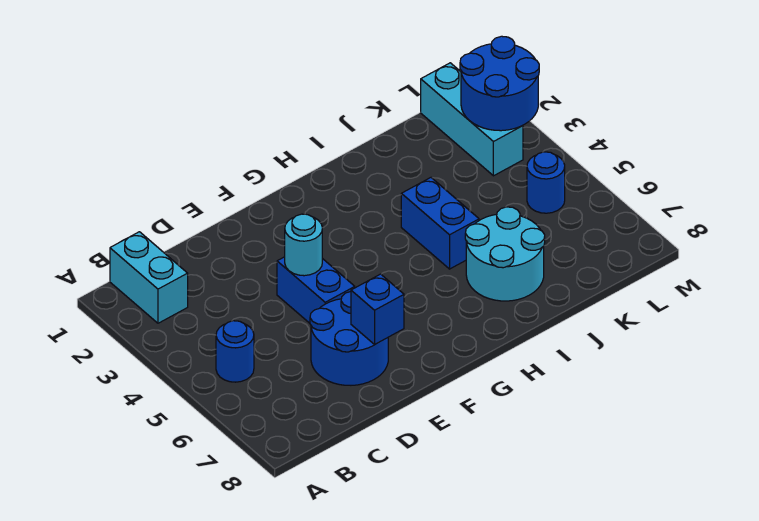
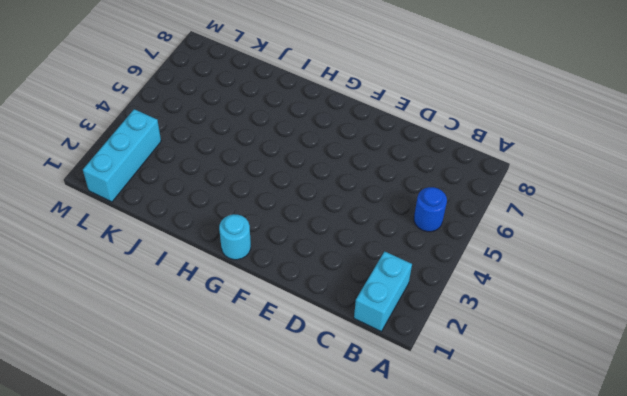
cyan 1x1 round brick [219,214,251,260] -> cyan 1x1 round brick moved to [285,214,322,276]
none -> blue 2x2 round brick [310,292,388,385]
none -> blue 1x2 brick [277,257,355,323]

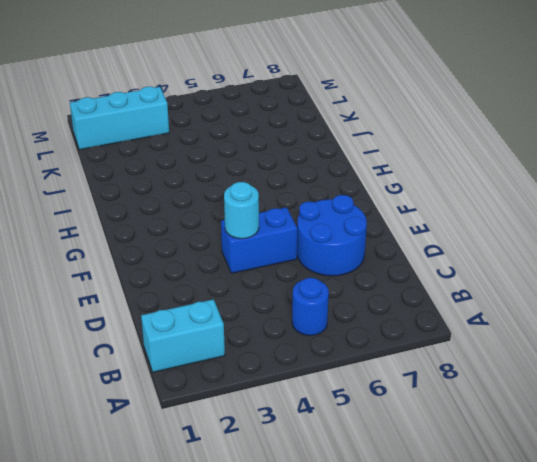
none -> blue 1x2 brick [401,178,479,269]
none -> cyan 2x2 round brick [465,207,545,301]

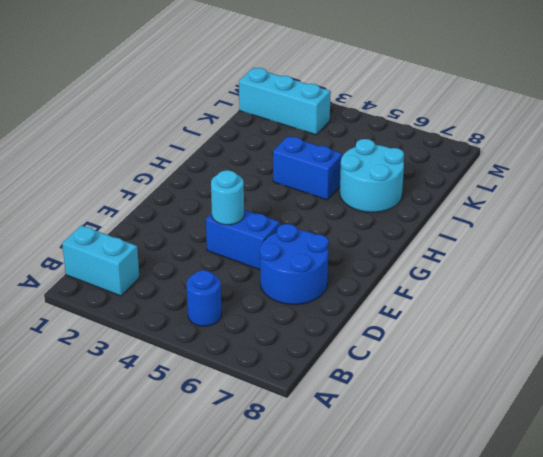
none -> blue 1x1 round brick [527,152,565,213]
none -> blue 1x1 brick [351,274,404,345]

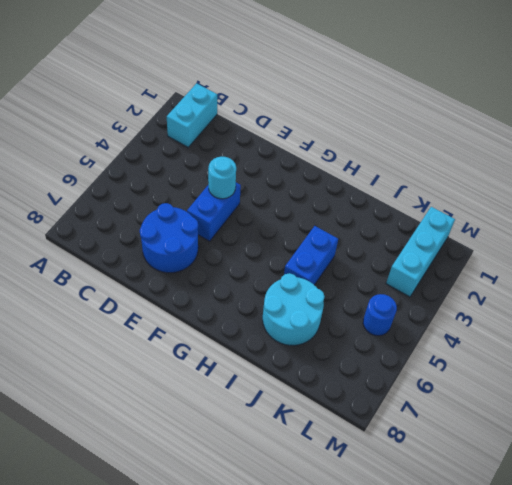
none -> blue 1x1 round brick [216,321,254,382]
none -> blue 1x1 brick [351,274,404,345]

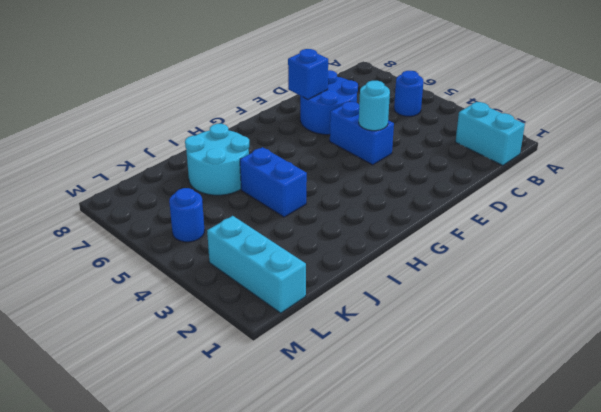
none -> blue 2x2 round brick [460,36,539,131]

